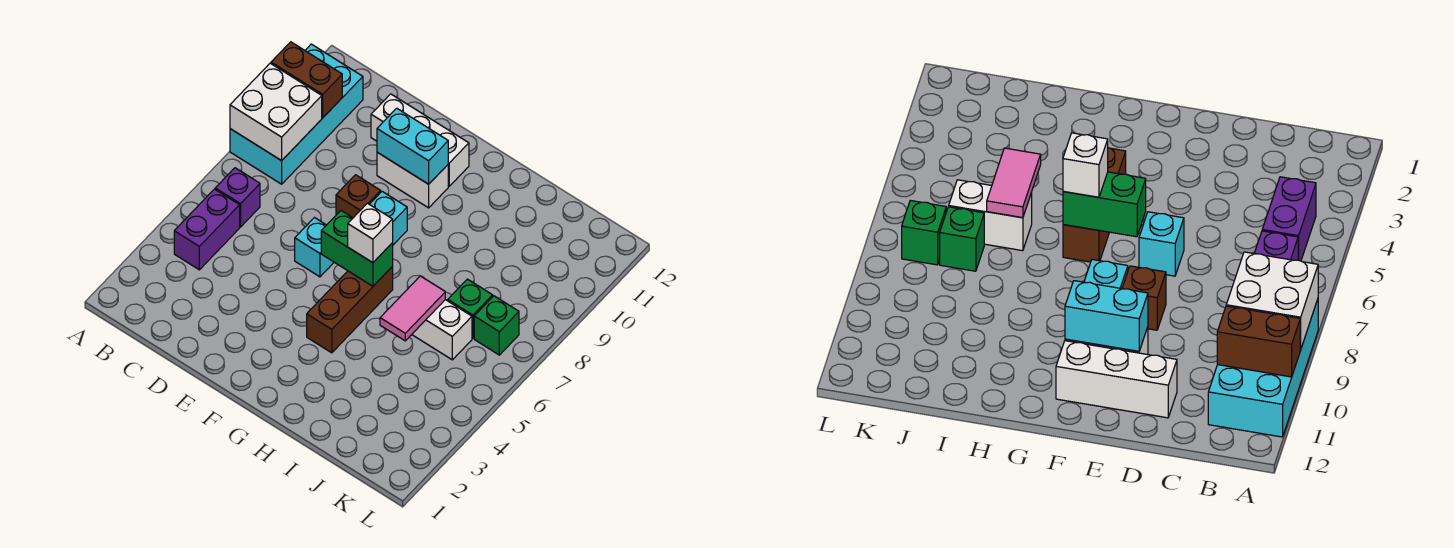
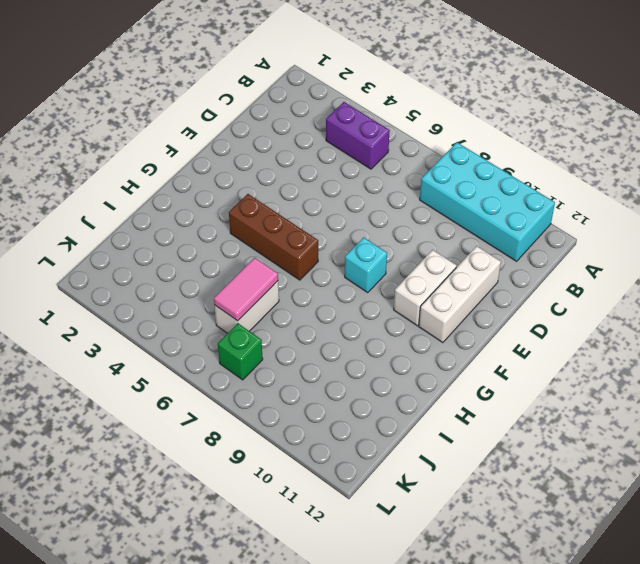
pink 1x2 tile [214,258,278,321] -> pink 1x2 tile turned to [380,276,445,341]
none -> purple 1x1 brick [215,168,260,227]
none -> cyan 1x1 brick [295,218,334,277]
none -> brown 1x1 brick [336,175,381,218]

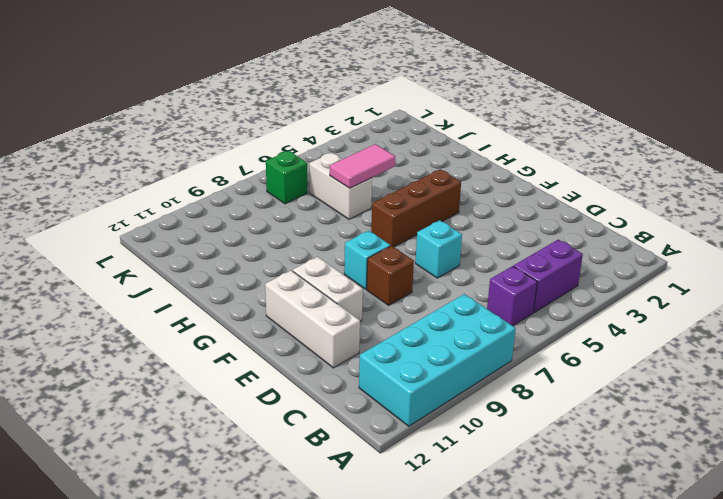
none -> green 1x1 brick [448,279,493,338]
none -> white 2x2 brick [230,63,322,161]
none -> brown 1x2 brick [271,42,342,118]

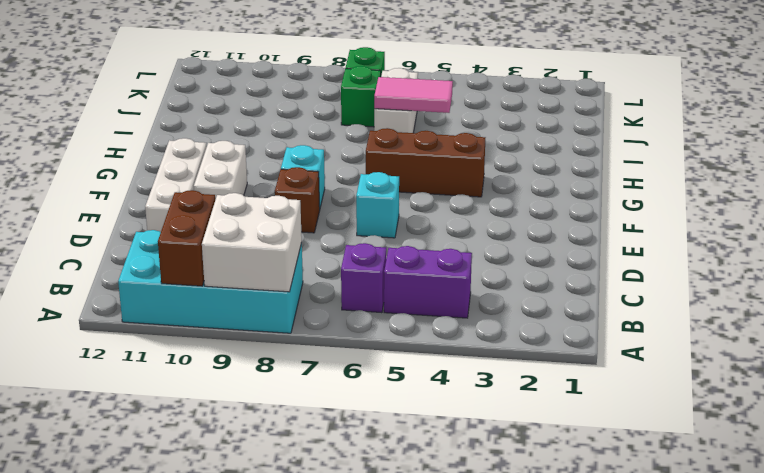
none -> cyan 1x2 brick [377,108,448,184]
none -> green 1x2 brick [321,211,393,286]
none -> white 1x1 brick [348,203,393,263]

